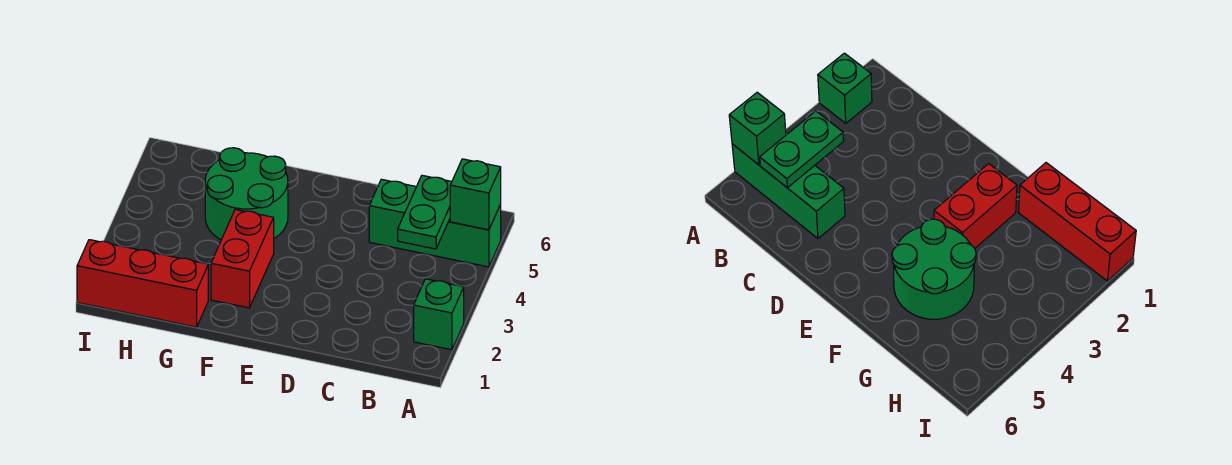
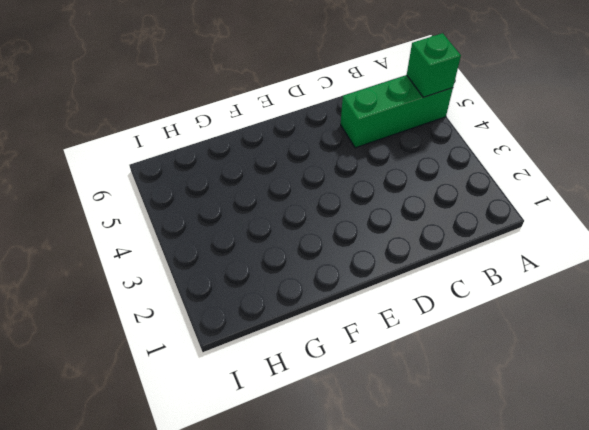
none -> green 1x1 brick [414,279,464,350]
none -> red 1x2 brick [211,209,274,308]

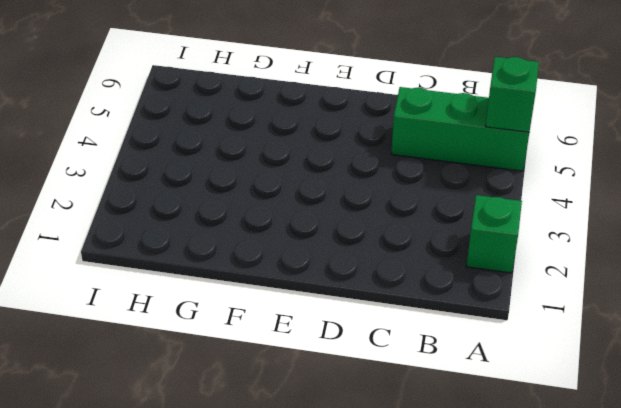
none -> red 1x2 brick [211,209,274,308]
none -> green 2x2 round brick [205,148,288,240]

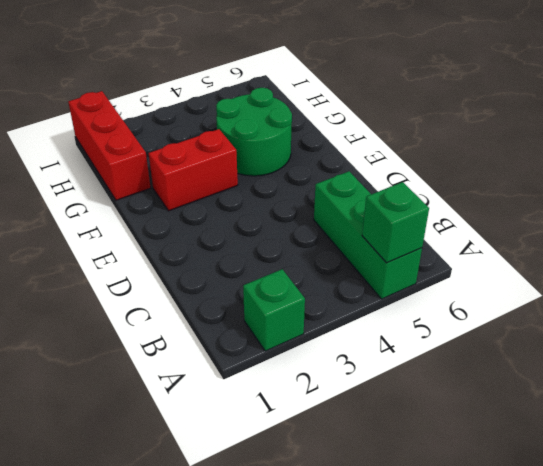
none -> green 1x2 plate [398,175,452,249]

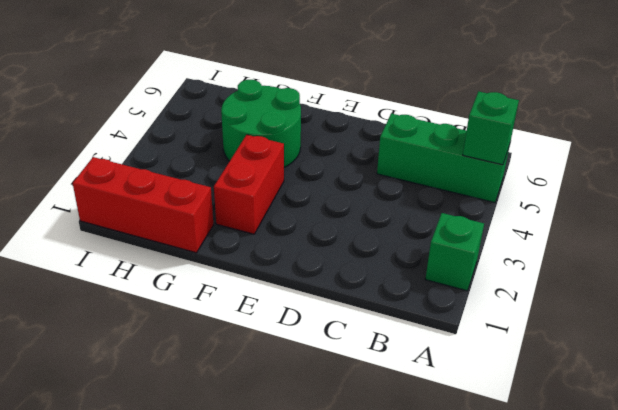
none -> green 1x2 plate [398,175,452,249]

